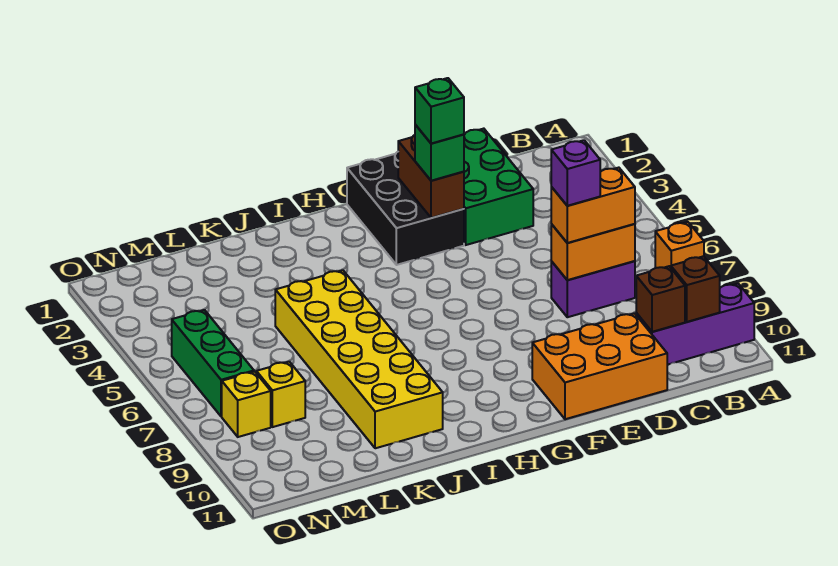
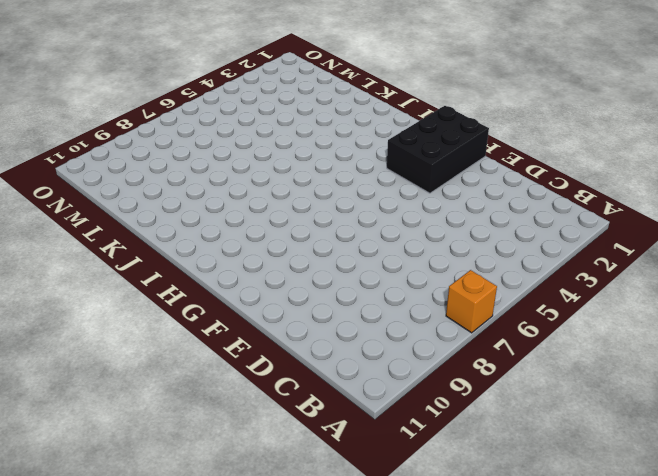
none -> purple 1x3 brick [636,284,754,365]
none -> purple 1x2 brick [551,261,635,317]
none -> green 2x3 brick [464,129,533,245]

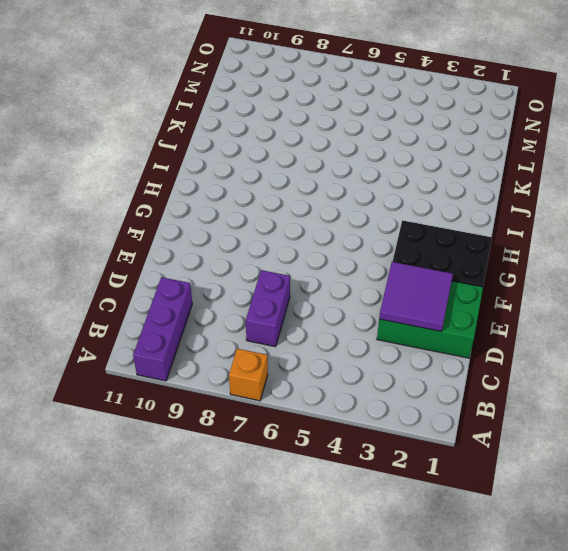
purple 2x2 tile [379,262,453,331] -> none
none -> orange 2x3 brick [532,313,667,419]
none -> yellow 2x6 brick [275,270,443,448]
none -> yellow 1x1 brick [256,362,305,427]

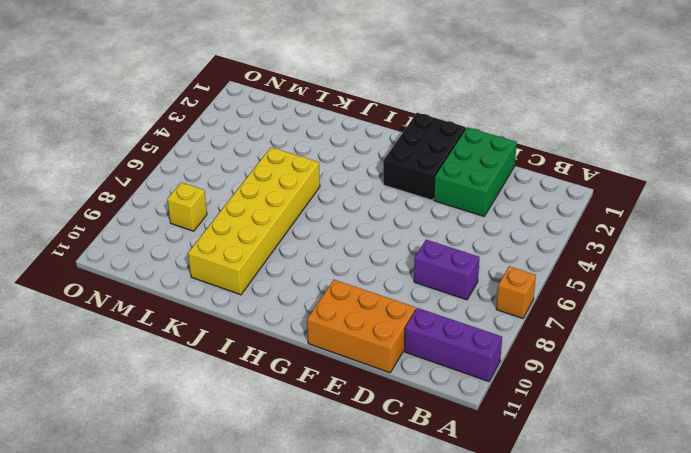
none -> green 1x3 brick [172,310,254,417]
none -> yellow 1x1 brick [222,372,271,437]
none -> brown 1x1 brick [671,256,720,322]

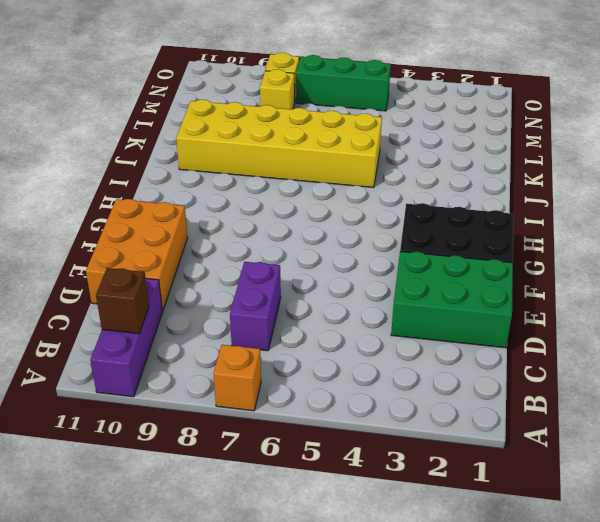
none -> orange 1x2 brick [551,224,635,280]
none -> brown 1x1 brick [636,266,685,332]
none -> brown 1x2 brick [398,135,464,218]

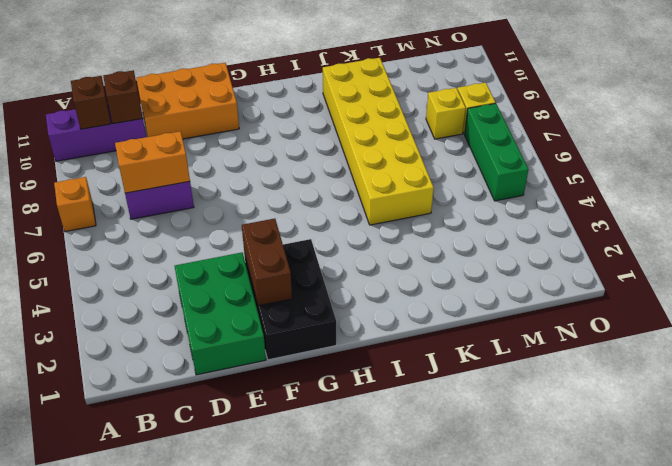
none -> orange 1x2 brick [551,168,635,243]
none -> green 1x1 brick [415,125,464,181]
none -> purple 1x1 brick [551,140,600,206]

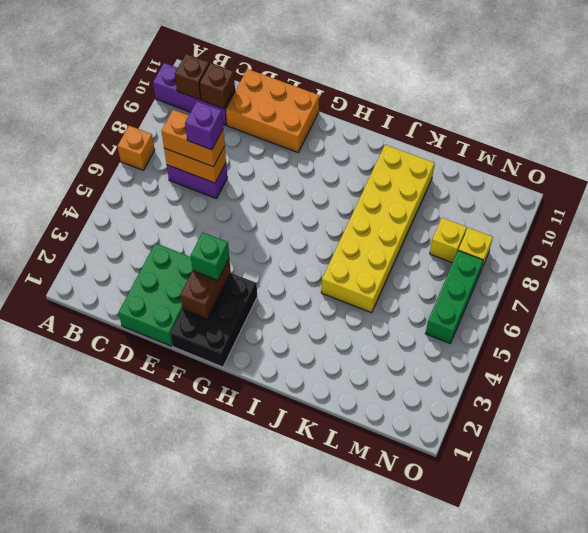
none -> green 1x1 brick [415,78,464,144]

